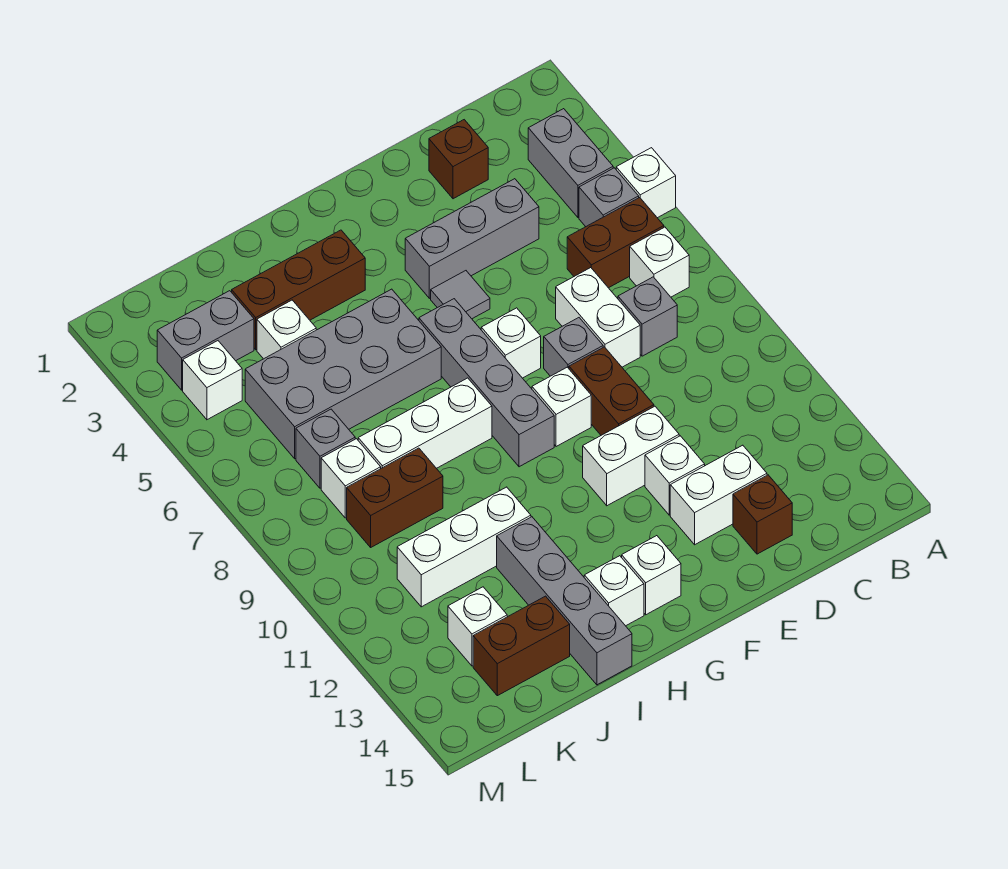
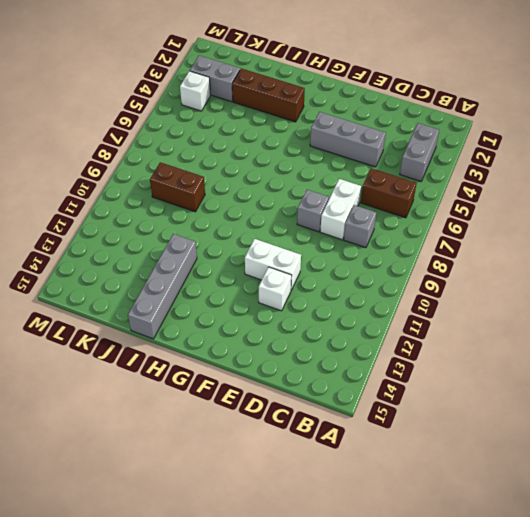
none -> white 1x1 brick [616,148,676,218]
none -> grey 1x1 brick [579,168,639,227]
none -> white 1x1 brick [630,227,689,297]
none -> brown 1x1 brick [429,120,488,199]

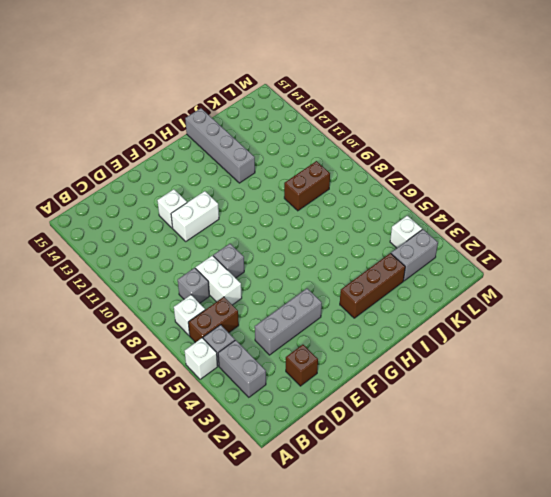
none -> white 1x2 brick [670,445,767,545]
none -> brown 1x1 brick [733,475,792,554]
none -> brown 1x2 brick [569,347,654,435]
none -> grey 1x1 tile [431,271,490,319]

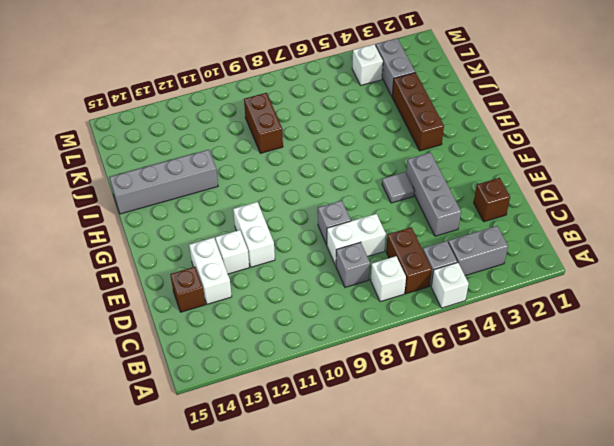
none -> brown 1x2 brick [569,347,654,435]
none -> white 1x1 brick [481,308,541,378]
none -> white 1x1 brick [532,367,591,447]
none -> grey 1x4 brick [419,299,554,467]

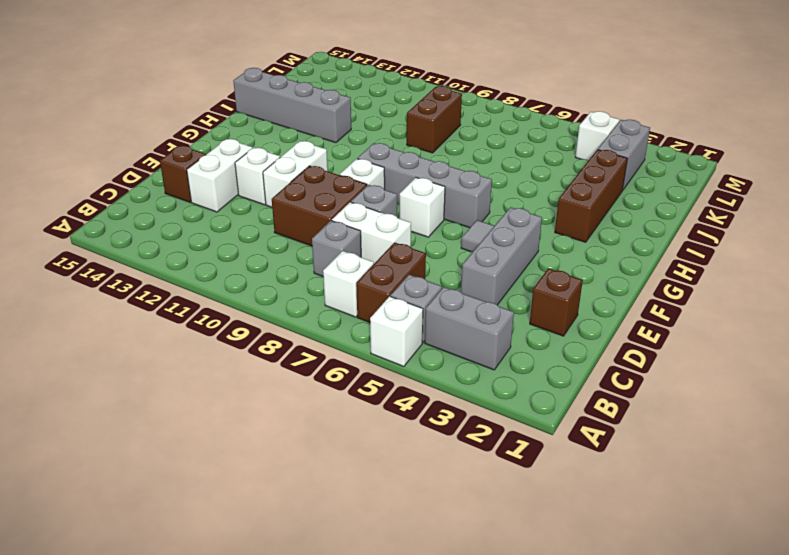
brown 2x2 brick [272,166,367,246] -> brown 1x2 brick [569,347,654,435]
none -> white 1x1 brick [622,536,681,615]
none -> grey 2x4 brick [245,289,441,459]
none -> white 1x3 brick [358,378,492,468]
none -> white 1x1 brick [584,556,644,626]

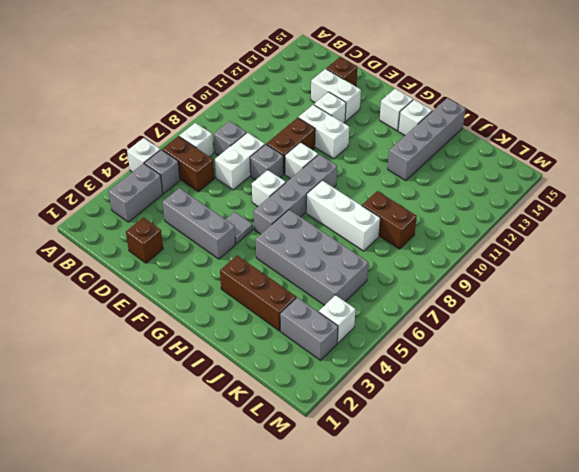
none -> white 1x3 brick [397,487,531,607]
none -> white 1x1 brick [257,300,316,359]
none -> brown 1x2 brick [473,596,570,696]
none -> grey 1x1 brick [296,409,355,488]

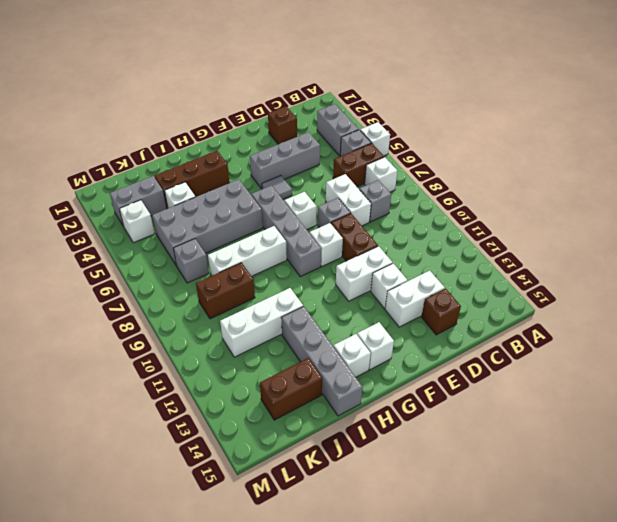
none -> white 1x1 brick [321,439,381,518]
none -> white 1x1 brick [448,587,507,666]

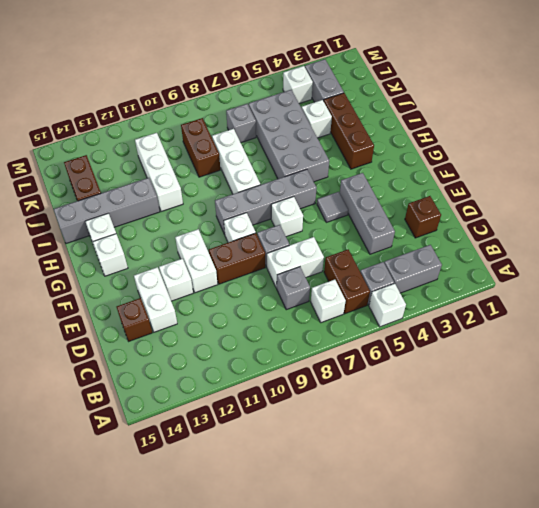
none -> white 1x1 brick [321,439,381,518]
none -> white 1x1 brick [448,587,507,666]

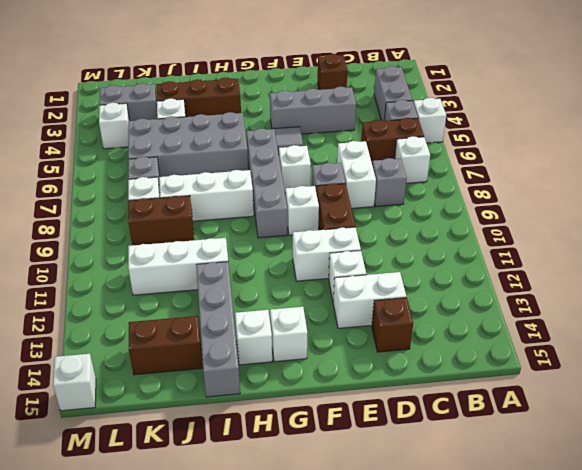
white 1x1 brick [53,354,96,411] -> white 1x1 brick moved to [448,587,507,666]

